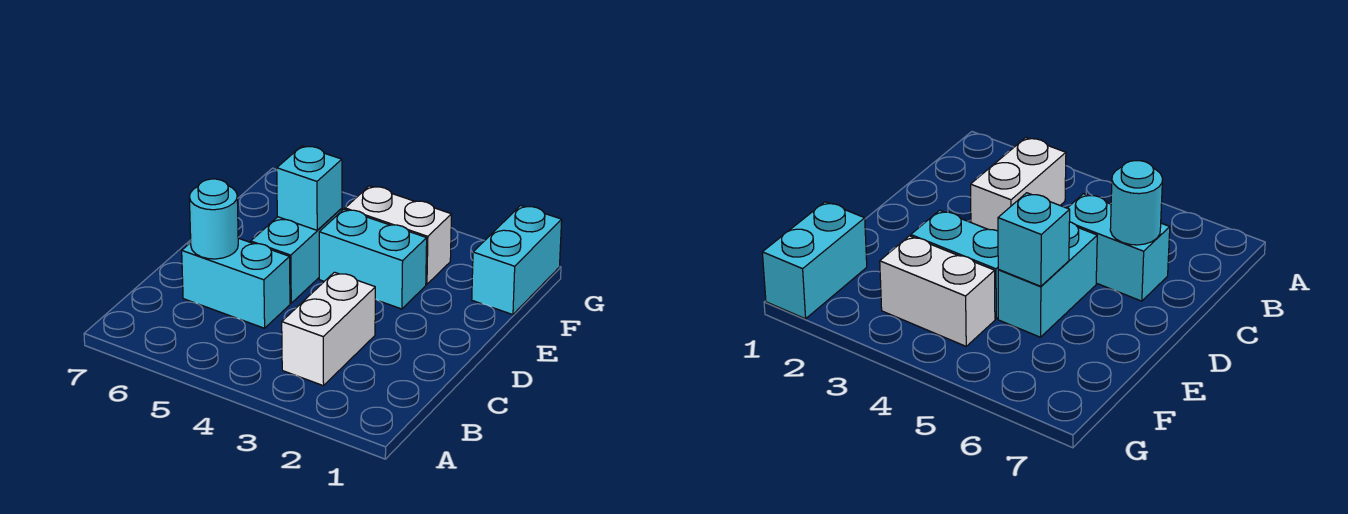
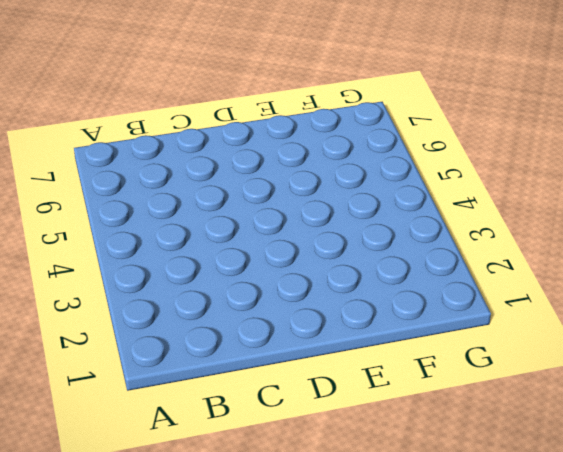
none -> white 1x2 brick [282,272,375,386]
none -> cyan 1x2 brick [182,238,290,328]

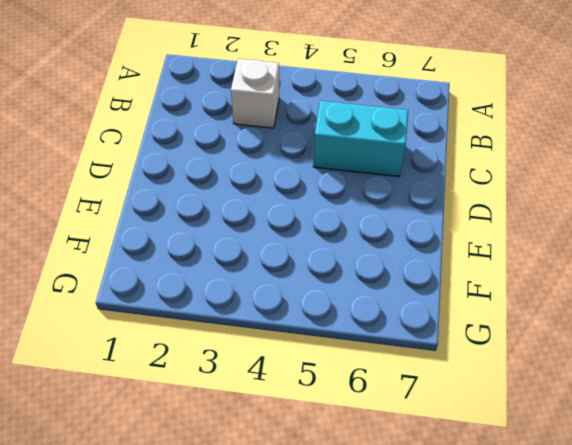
white 1x1 brick [231,59,279,128] -> white 1x2 brick [282,272,375,386]
none -> cyan 1x2 brick [251,208,342,303]
none -> cyan 1x2 brick [319,209,427,309]

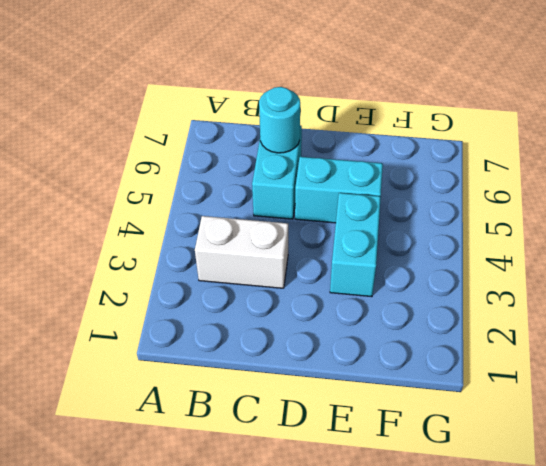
none -> cyan 1x2 brick [472,205,562,315]
none -> white 1x2 brick [345,186,451,284]

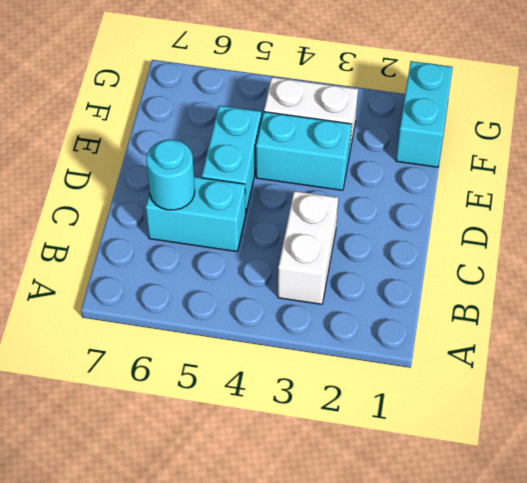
none -> cyan 1x1 brick [277,146,342,230]

